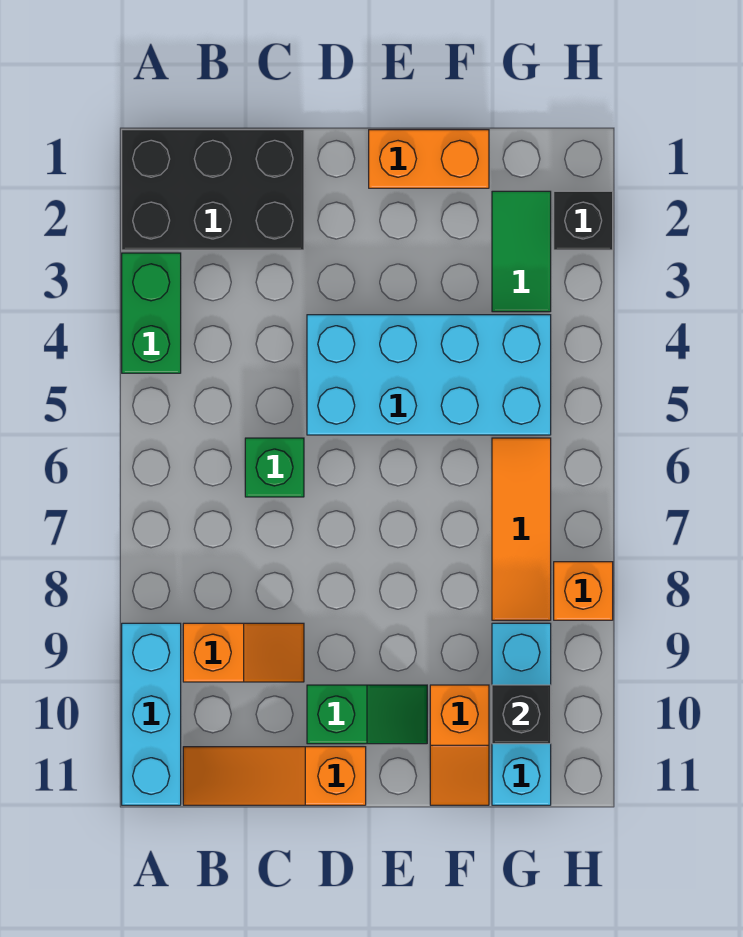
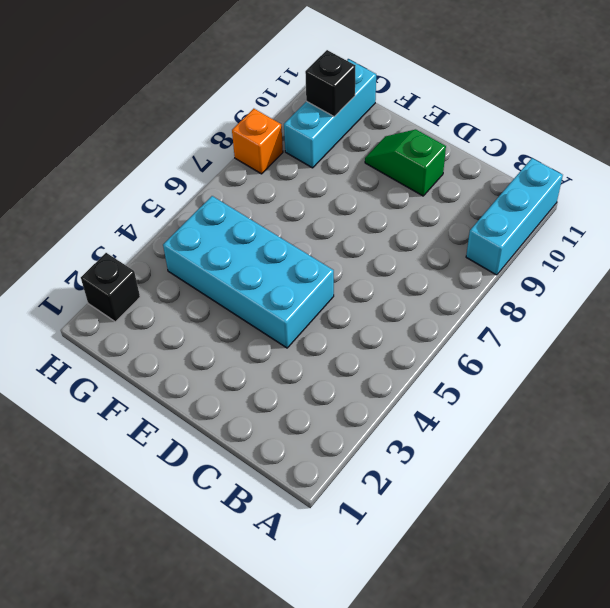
none -> black 2x3 brick [122,130,304,250]
none -> green 1x2 brick [122,253,181,373]
none -> orange 1x2 slope [183,623,304,682]

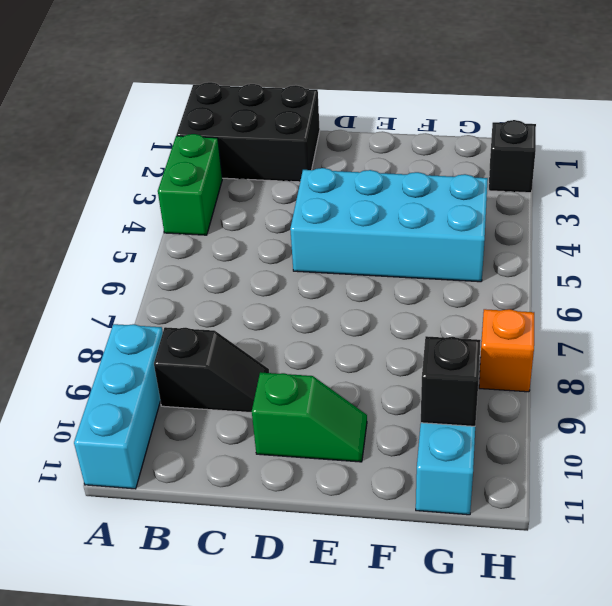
black 1x2 slope [154,327,269,413] -> orange 1x2 slope [183,623,304,682]
none -> orange 1x3 slope [183,747,366,805]
none -> green 1x1 brick [245,438,304,497]
none -> orange 1x2 brick [369,130,489,188]

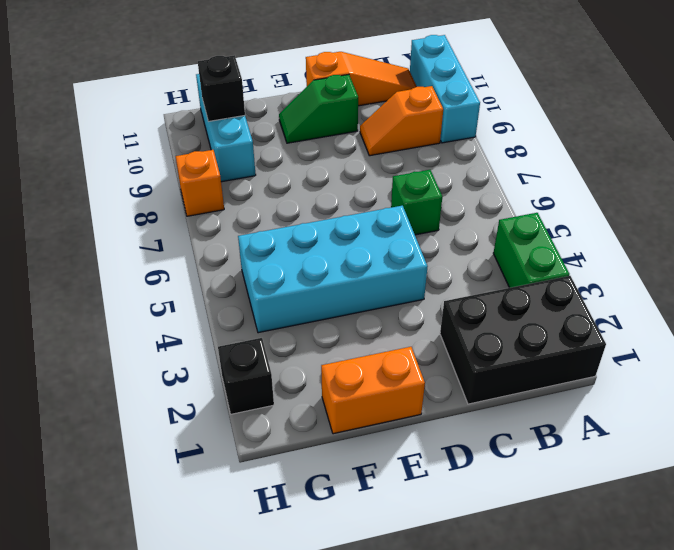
none -> orange 1x2 slope [430,685,489,805]
none -> green 1x2 tile [492,191,551,312]
none -> orange 1x3 tile [492,438,551,620]

